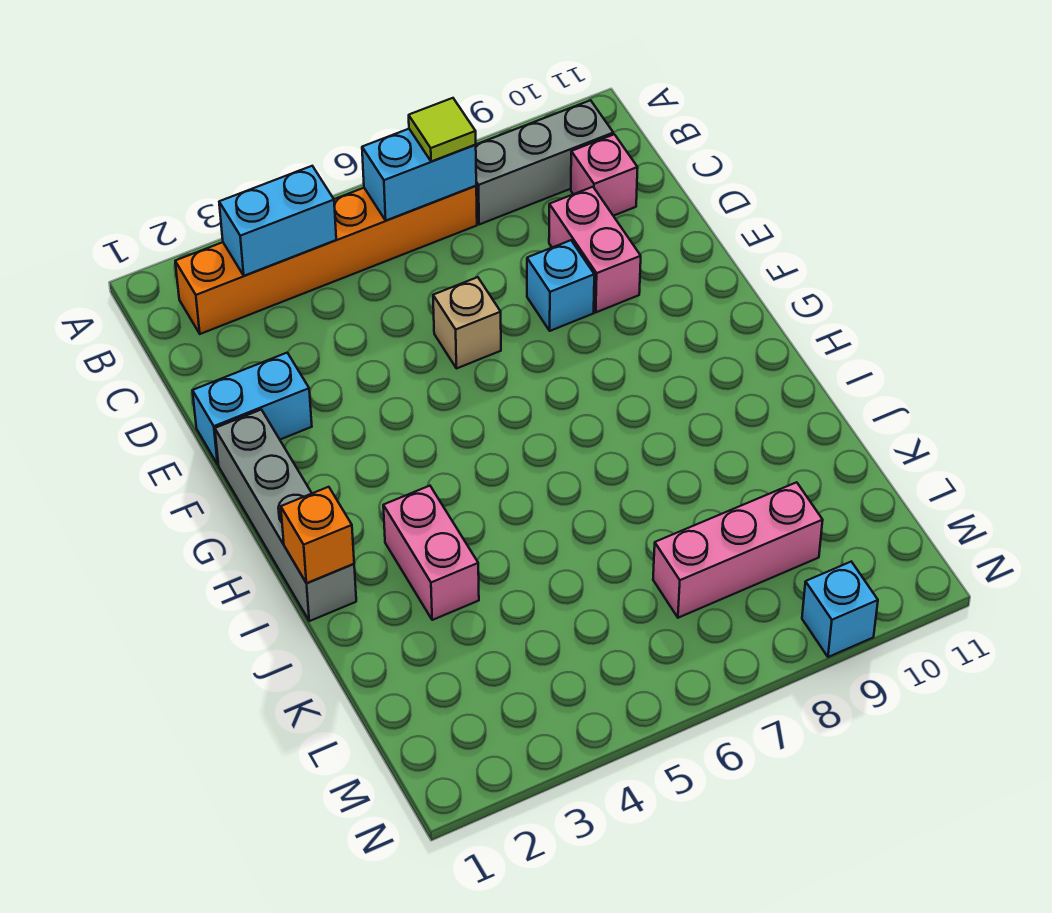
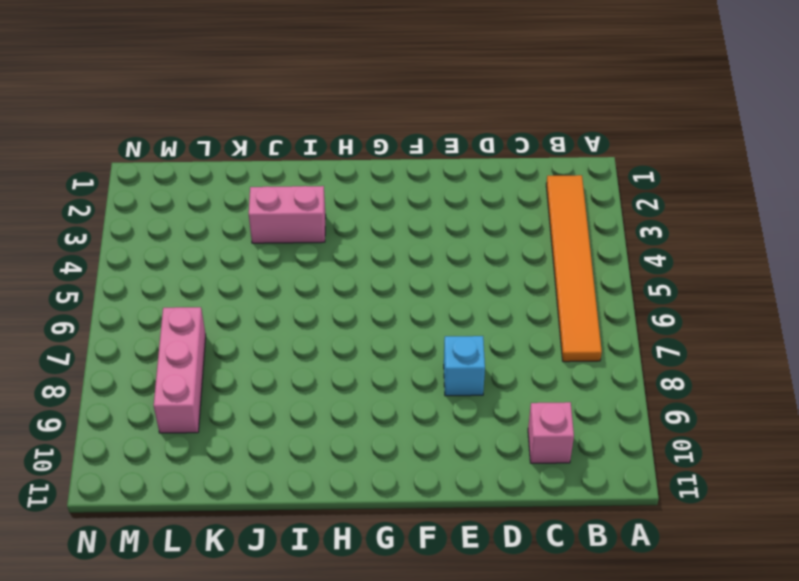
orange 1x6 tile [546,175,602,362] -> orange 1x6 brick [175,186,477,334]
none -> grey 1x3 brick [476,100,613,225]
none -> pink 1x2 brick [549,187,641,312]
none -> cyan 1x2 brick [192,353,312,464]

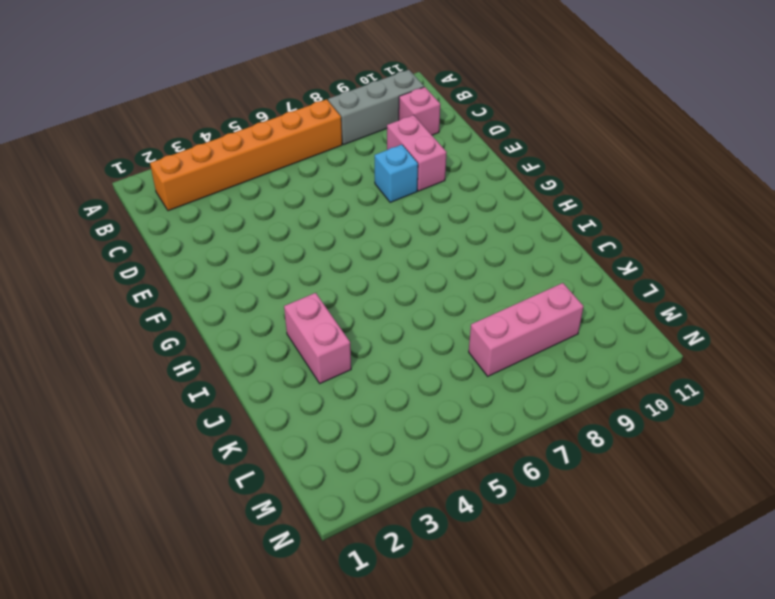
none -> cyan 1x2 brick [192,353,312,464]
none -> tan 1x1 brick [433,277,501,369]
none -> grey 1x4 brick [215,410,356,621]

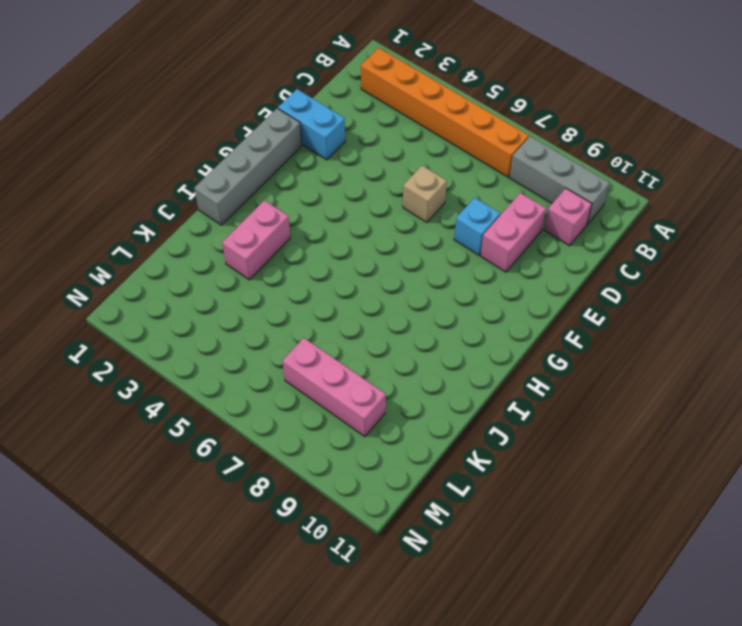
none -> cyan 1x1 brick [802,562,878,657]
none -> cyan 1x2 brick [219,166,336,276]
none -> cyan 1x2 brick [362,129,476,220]

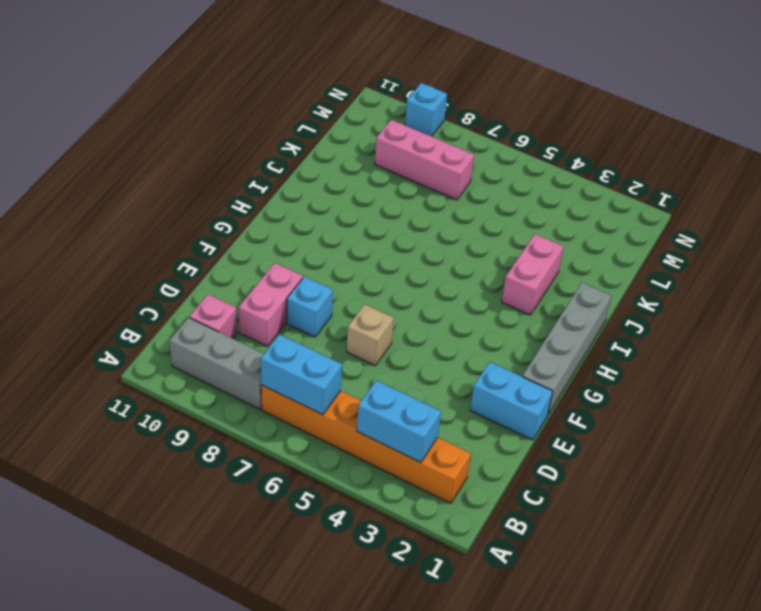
none -> orange 1x1 brick [281,487,354,583]
none -> lime 1x1 tile [409,98,476,162]

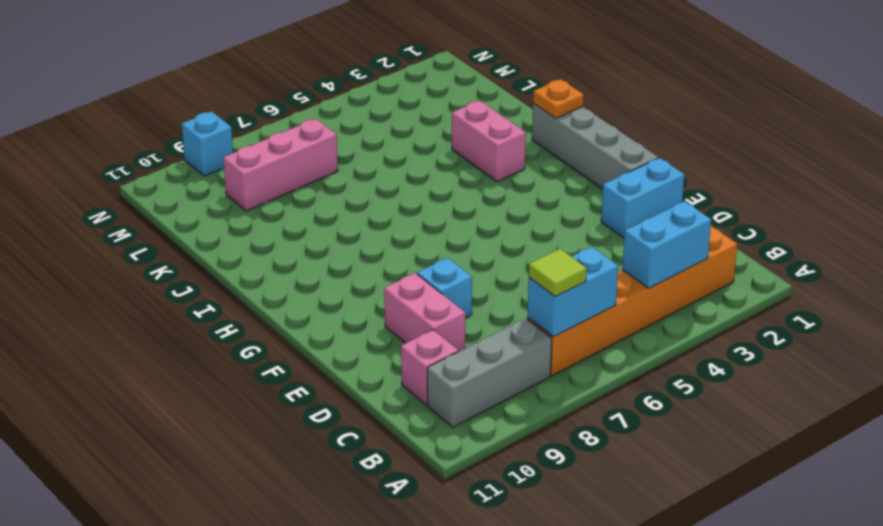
orange 1x1 plate [533,79,584,118] -> orange 1x1 brick [281,487,354,583]
none -> tan 1x1 brick [433,277,501,369]

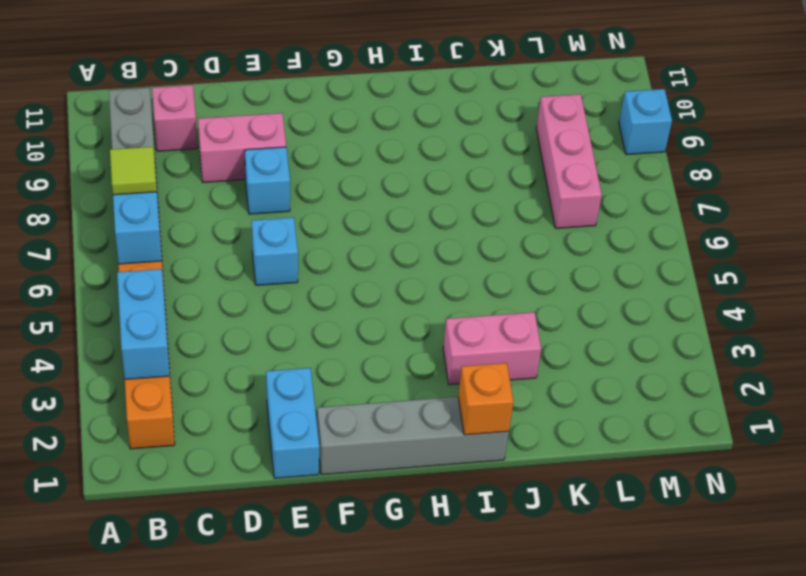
cyan 1x1 brick [252,217,298,285] -> tan 1x1 brick [433,277,501,369]

